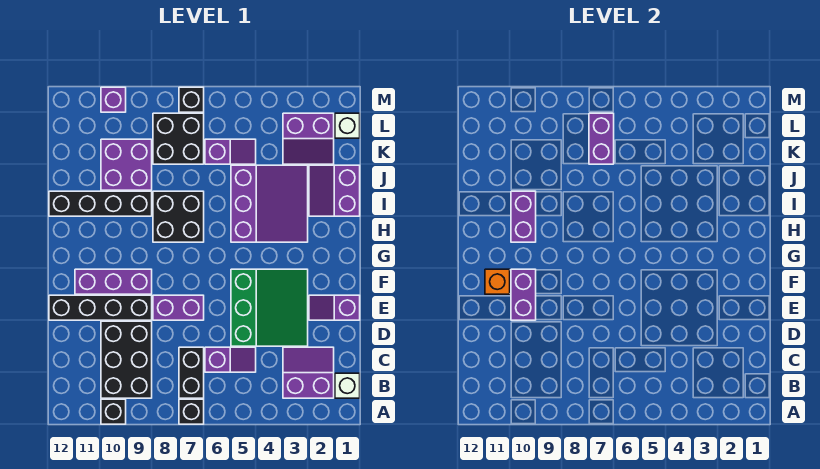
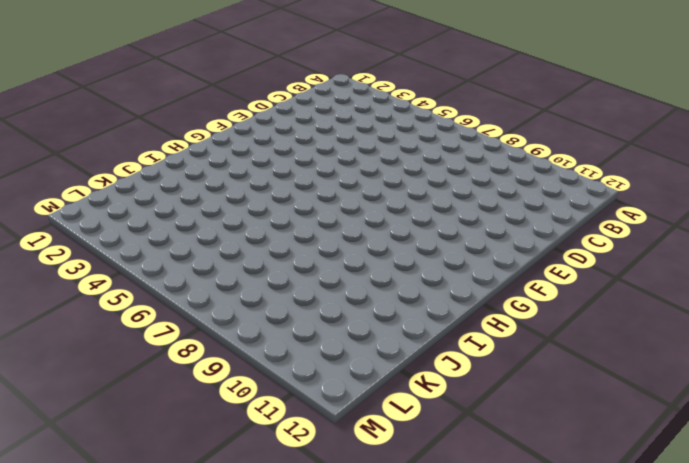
none -> black 1x1 brick [179,399,204,424]
none -> black 1x1 brick [101,399,126,424]
none -> white 1x1 brick [335,373,360,398]

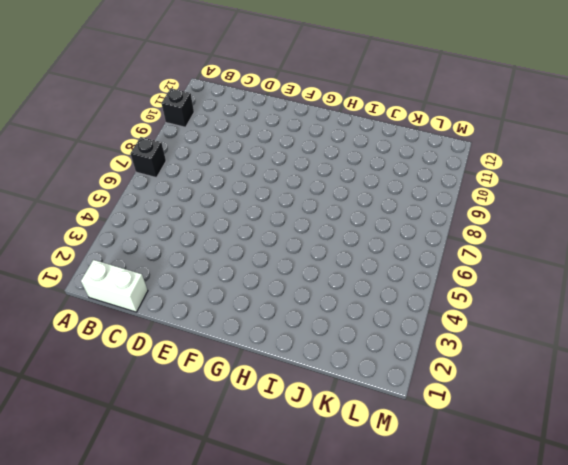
white 1x2 brick [81,260,148,312] -> white 1x1 brick [335,373,360,398]
none -> purple 2x2 slope [283,347,334,398]
none -> black 1x2 brick [179,347,204,398]
none -> black 2x3 brick [101,321,152,398]

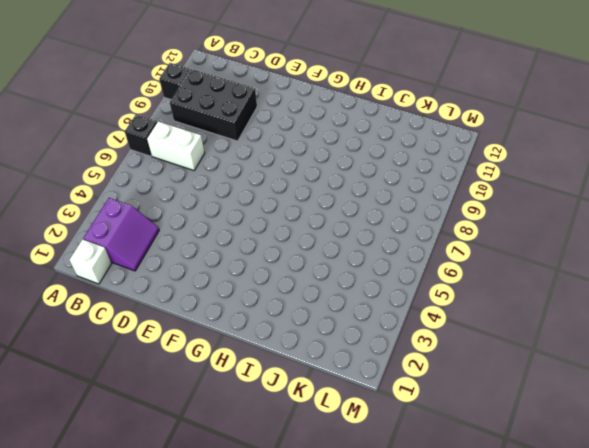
white 1x2 brick [147,121,205,170] -> black 1x2 brick [179,347,204,398]
none -> purple 1x2 slope [205,347,256,372]
none -> green 3x3 slope [231,269,308,346]
none -> purple 1x2 slope [309,295,360,320]

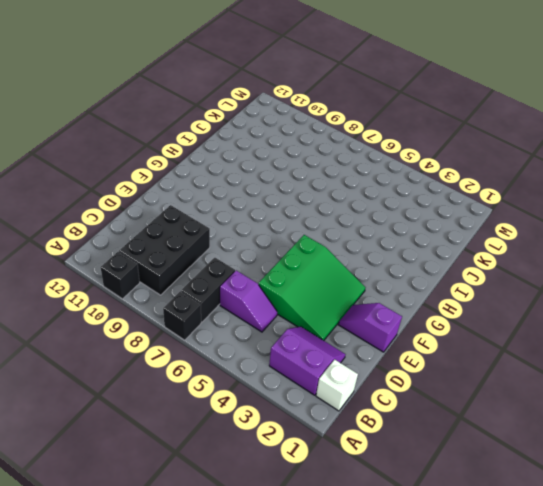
none -> purple 1x2 brick [153,295,204,320]
none -> black 1x4 brick [49,295,152,320]
none -> purple 1x3 brick [75,269,152,294]

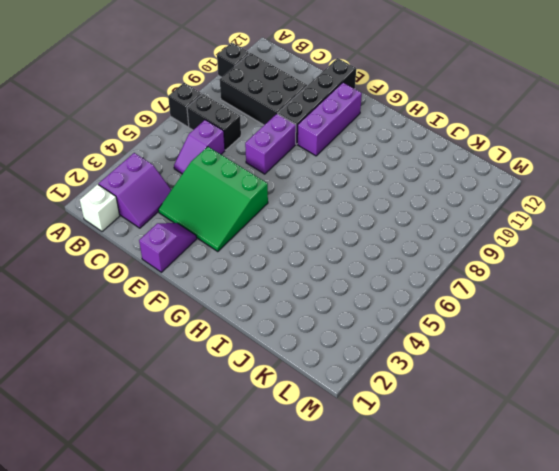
none -> purple 3x3 slope [231,165,308,242]
none -> black 2x2 brick [153,191,204,242]
none -> purple 2x2 slope [309,165,360,216]

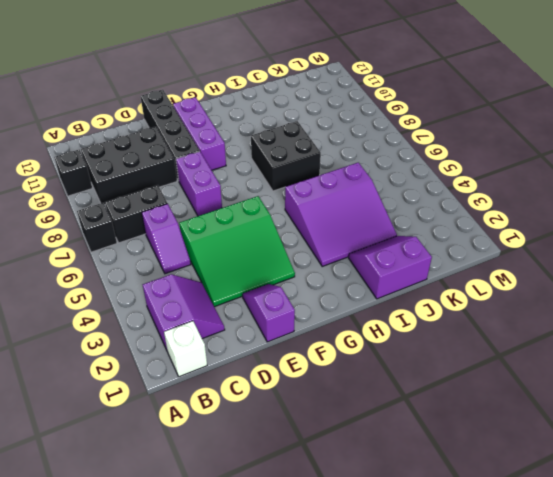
none -> black 1x4 brick [49,191,152,216]
none -> purple 2x2 brick [101,139,152,190]
none -> purple 2x2 slope [283,113,334,164]

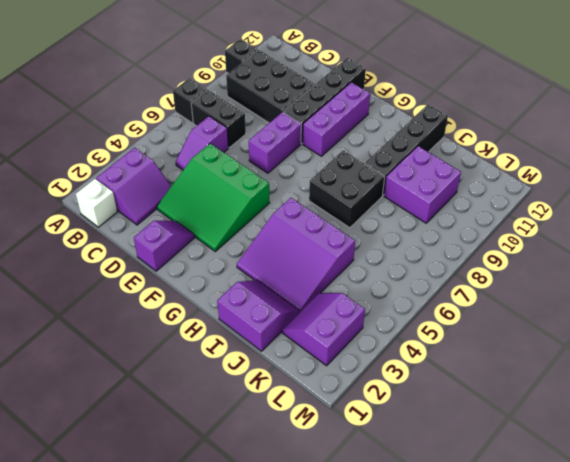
none -> purple 1x2 slope [205,139,256,164]
none -> black 2x2 brick [153,113,204,164]
none -> white 1x1 brick [335,113,360,138]

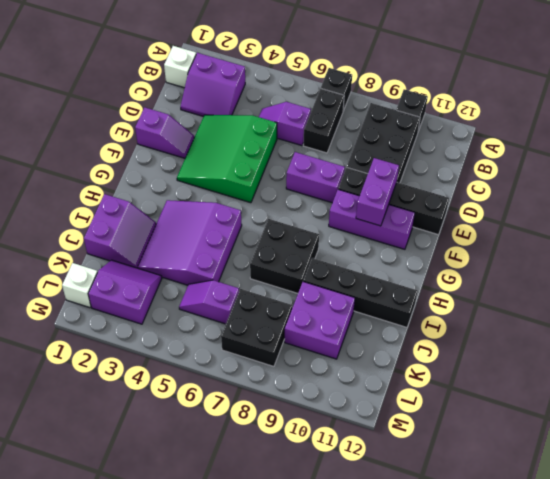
none -> black 1x1 brick [179,87,204,112]
none -> purple 1x1 brick [101,87,126,112]
none -> orange 1x1 brick [485,269,510,294]

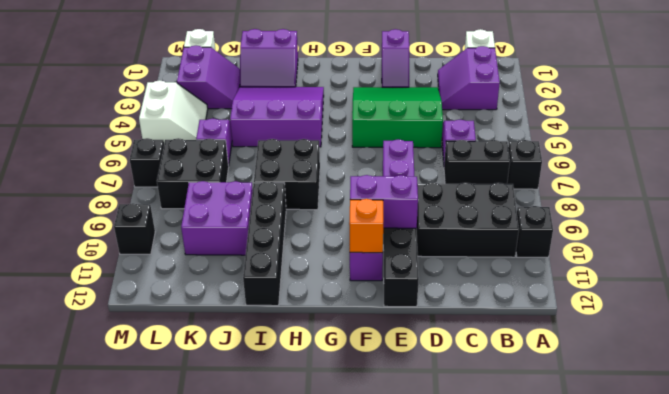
white 2x2 slope [139,80,208,142] -> none
black 1x1 brick [114,203,155,254] -> purple 1x1 brick [101,87,126,112]
none -> purple 1x2 brick [511,191,536,242]
none -> purple 1x2 brick [589,113,614,164]

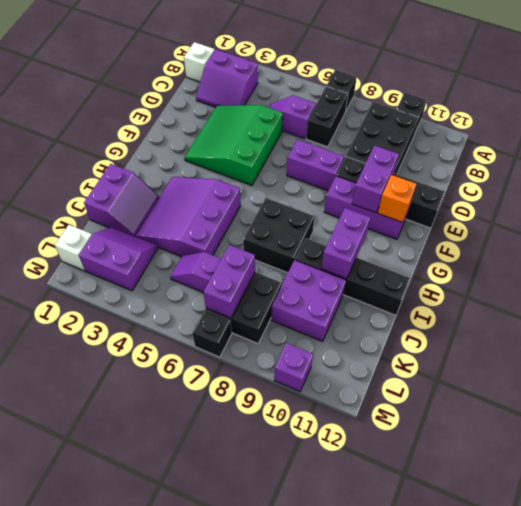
none -> purple 1x2 slope [309,295,360,320]

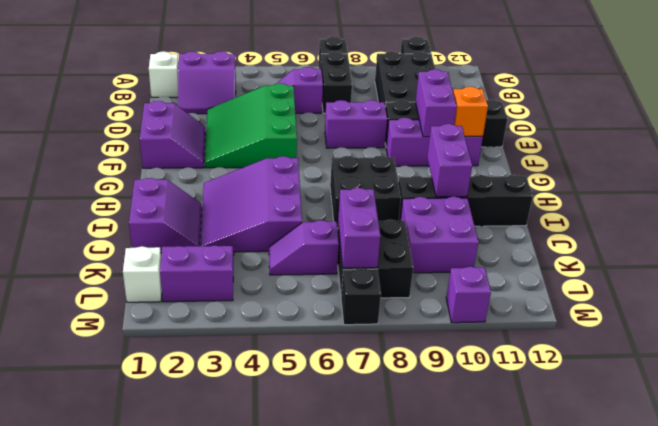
purple 2x2 slope [140,101,205,168] -> purple 1x2 slope [309,295,360,320]

